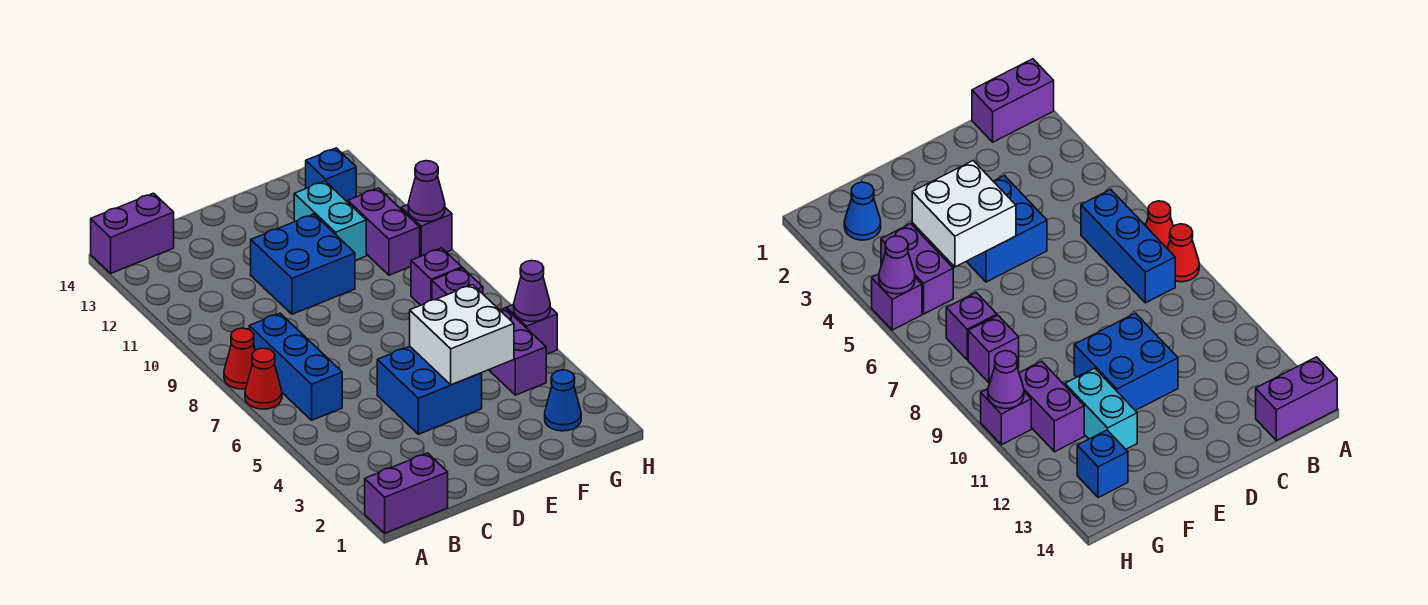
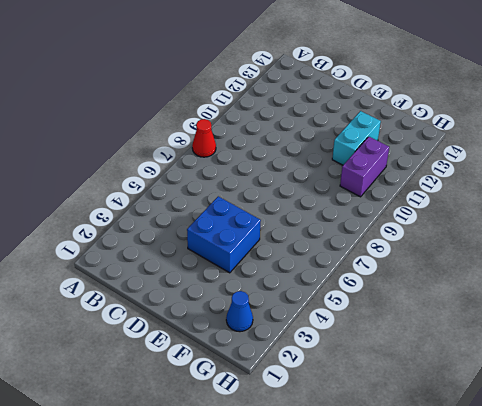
none -> purple 1x2 brick [365,453,448,533]
none -> red 1x1 cone [245,348,282,409]
none -> purple 1x2 brick [91,193,174,273]

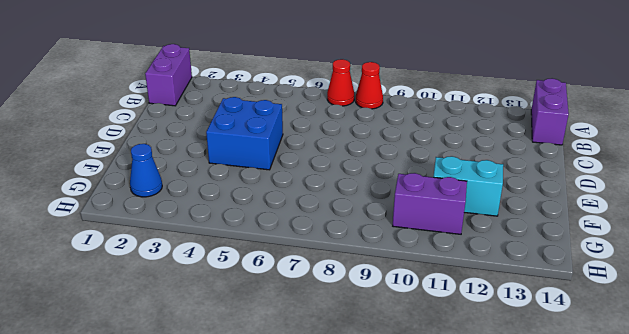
none -> blue 1x3 brick [249,313,342,420]
none -> blue 2x2 brick [251,214,355,314]
none -> purple 1x2 brick [489,308,547,395]

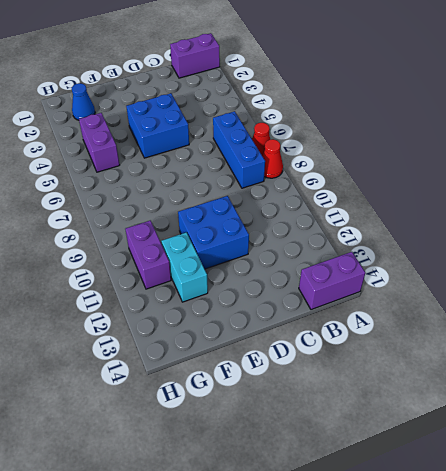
none -> purple 1x1 brick [432,268,483,300]
none -> purple 1x1 brick [411,248,462,305]
none -> blue 1x1 brick [306,148,356,202]

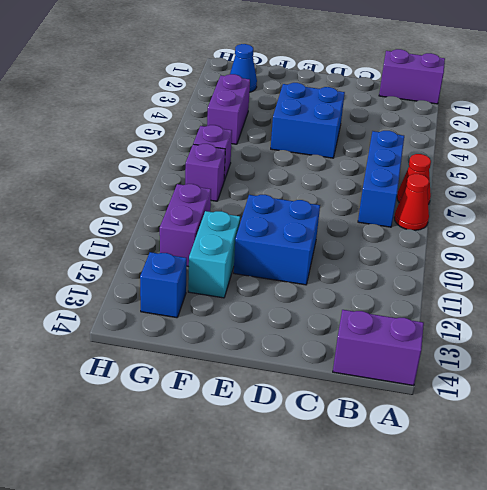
none -> purple 1x1 brick [507,304,557,354]
none -> purple 1x1 brick [401,205,452,257]
none -> white 2x2 brick [410,285,514,385]

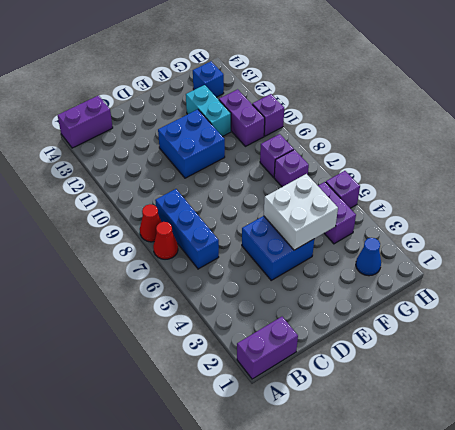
none -> purple 1x1 cone [514,261,550,322]
none -> purple 1x1 cone [408,161,445,222]

